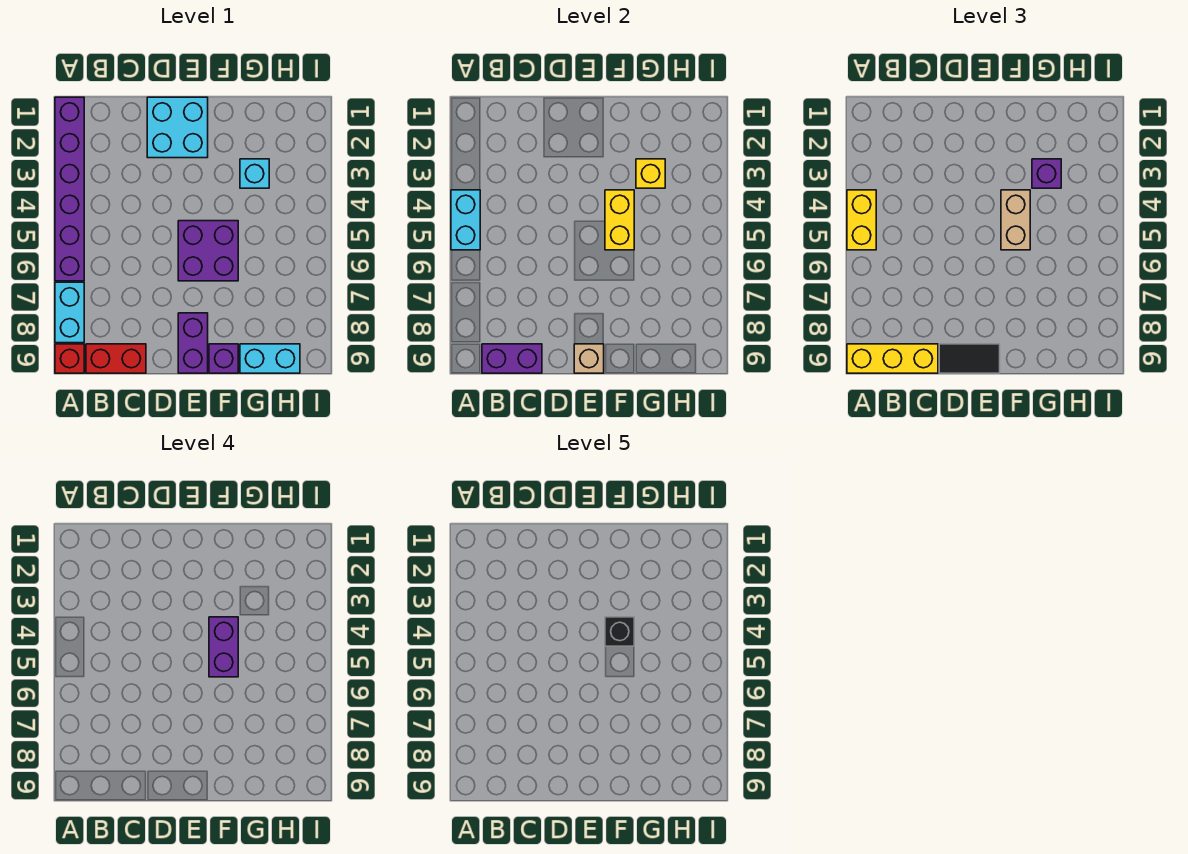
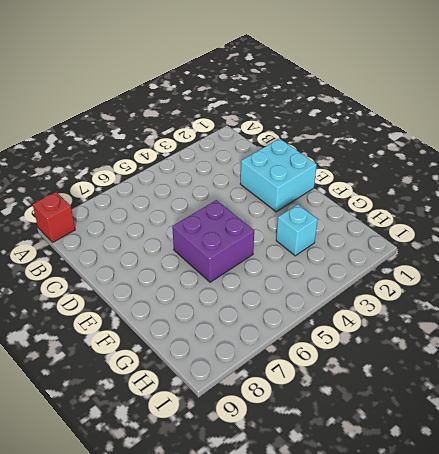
none -> purple 1x6 brick [55,97,84,281]
none -> cyan 1x2 brick [55,282,84,343]
none -> red 1x2 brick [86,344,146,373]

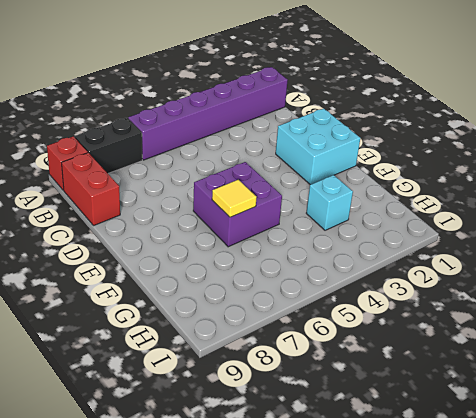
black 1x2 brick [75,118,142,173] -> cyan 1x2 brick [55,282,84,343]
yellow 1x1 tile [212,180,257,217] -> none
none -> purple 1x2 brick [178,313,208,373]
none -> purple 1x1 brick [209,344,238,373]
none -> cyan 1x2 brick [240,344,300,373]

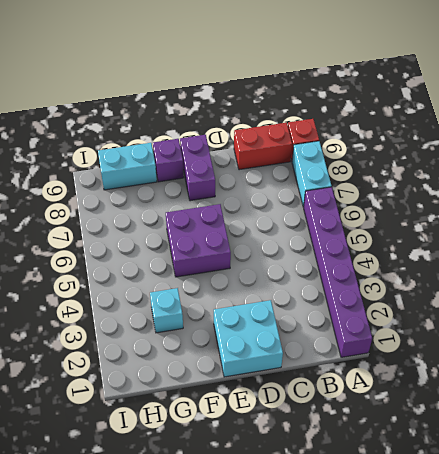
none -> cyan 1x2 brick [451,190,480,250]
none -> purple 1x2 brick [482,344,542,373]
none -> tan 1x1 brick [574,344,604,373]

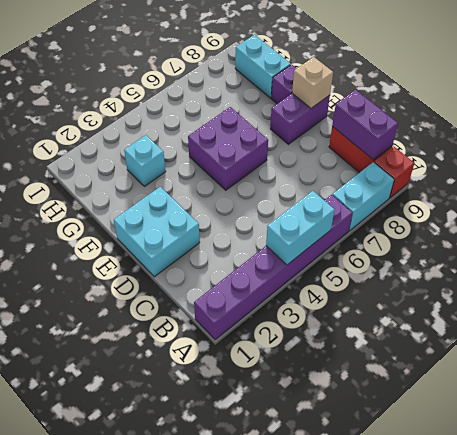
none -> yellow 1x2 brick [605,190,634,250]
none -> yellow 1x1 brick [636,159,665,188]
none -> yellow 1x2 brick [847,190,876,250]

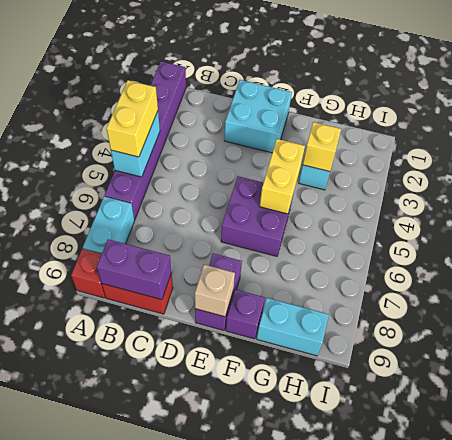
none -> yellow 1x3 brick [847,344,938,373]
none -> black 1x2 tile [939,344,1000,373]
none -> tan 1x2 brick [1001,190,1030,250]

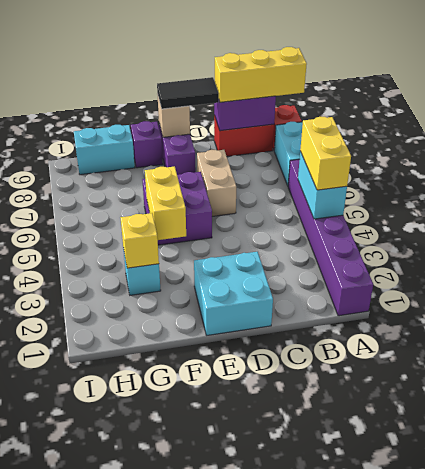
tan 1x2 brick [197,150,236,216] -> tan 1x2 brick moved to [1001,190,1030,250]
none -> purple 1x1 brick [1032,159,1061,188]
none -> purple 1x2 brick [209,617,238,677]
none -> black 1x1 brick [605,617,634,646]

